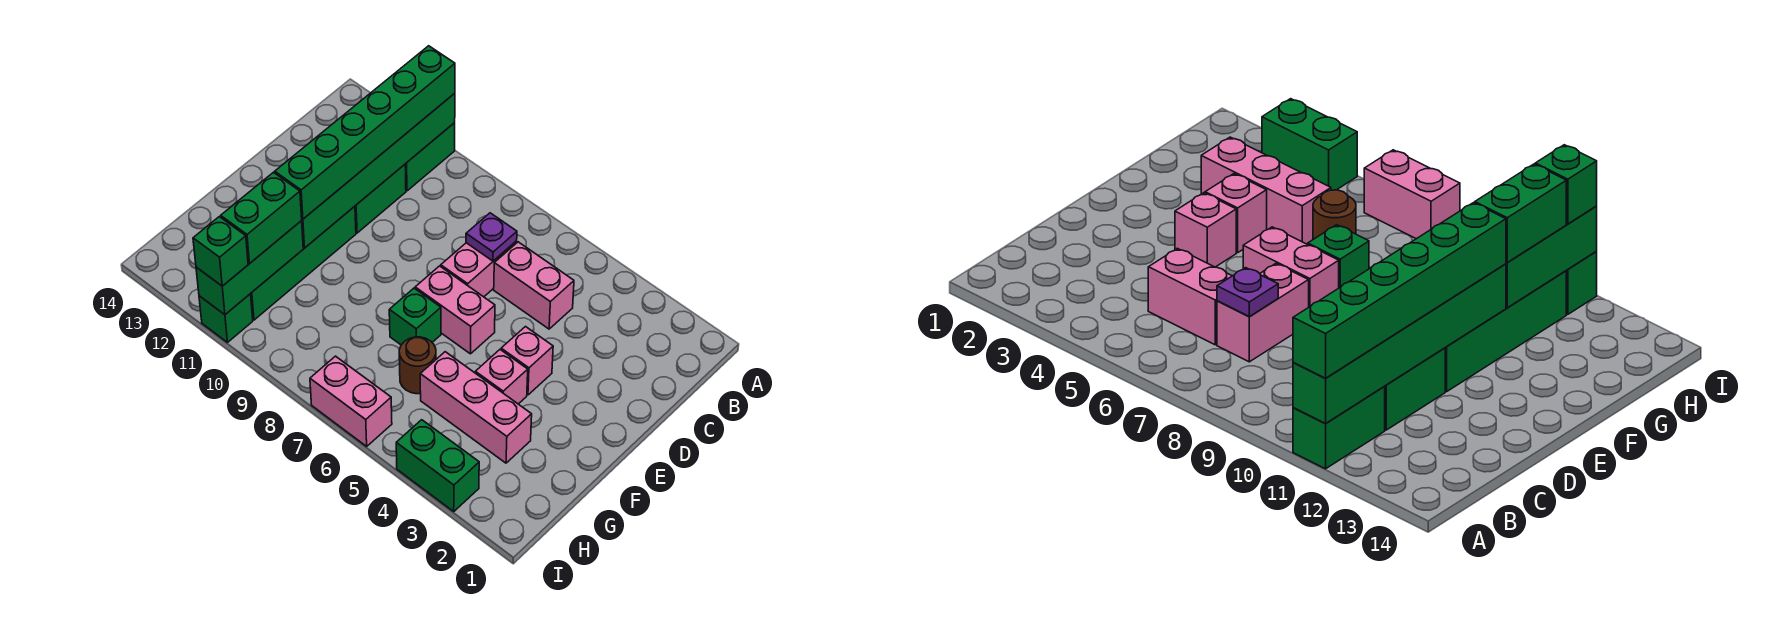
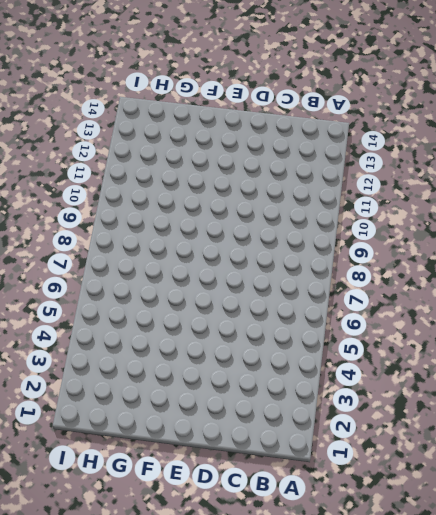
none -> green 1x2 brick [405,123,455,191]
none -> pink 1x2 brick [494,242,574,329]
none -> pink 1x2 brick [441,241,517,297]

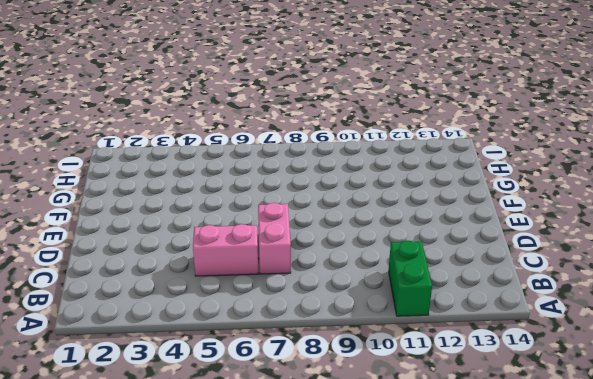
none -> green 1x2 brick [355,165,406,233]
none -> pink 1x1 brick [501,327,553,395]
none -> pink 1x2 brick [415,266,495,354]

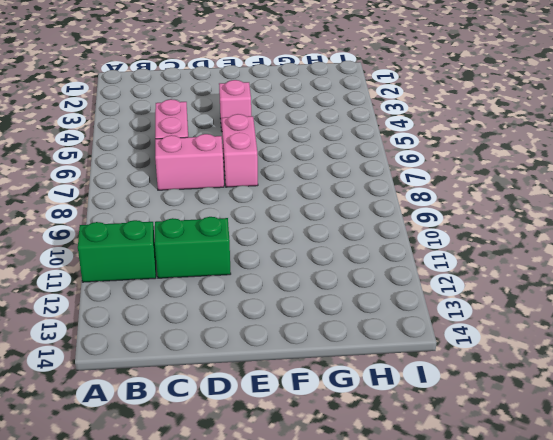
none -> green 1x4 brick [250,206,356,320]
none -> pink 1x1 brick [475,350,528,404]
none -> green 1x1 brick [389,288,441,345]

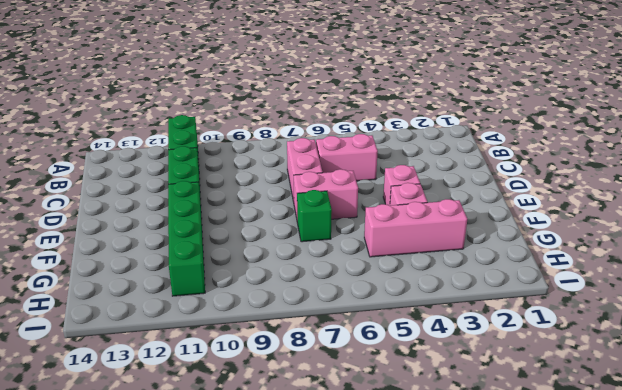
none -> brown 1x1 round brick [399,337,436,394]
none -> green 1x2 brick [396,420,479,511]
none -> pink 1x2 brick [310,356,392,446]

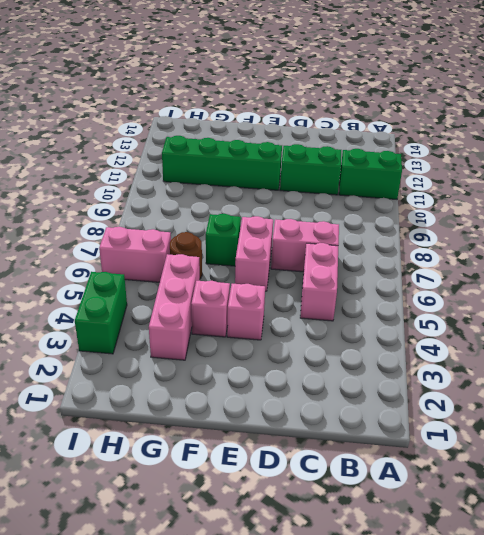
pink 1x2 brick [99,227,171,282] -> pink 1x2 brick turned to [310,356,392,446]
none -> green 1x1 brick [199,294,253,342]
none -> green 1x6 brick [301,93,455,248]
none -> purple 1x1 plate [466,213,517,261]

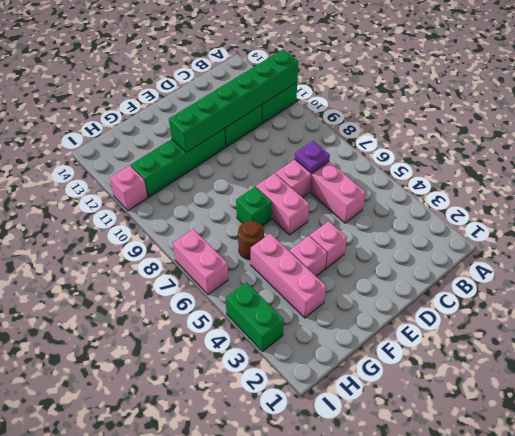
pink 1x1 brick [110,165,147,211] -> green 1x1 brick [199,294,253,342]
none -> green 1x3 brick [196,221,303,315]
none -> green 1x6 brick [275,46,455,219]
none -> green 1x2 brick [221,172,302,263]

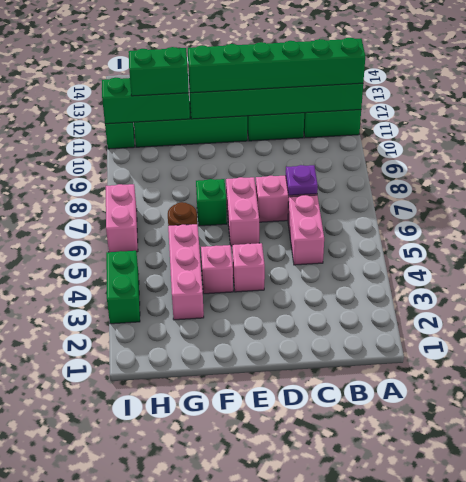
none -> green 1x1 brick [193,217,248,286]

